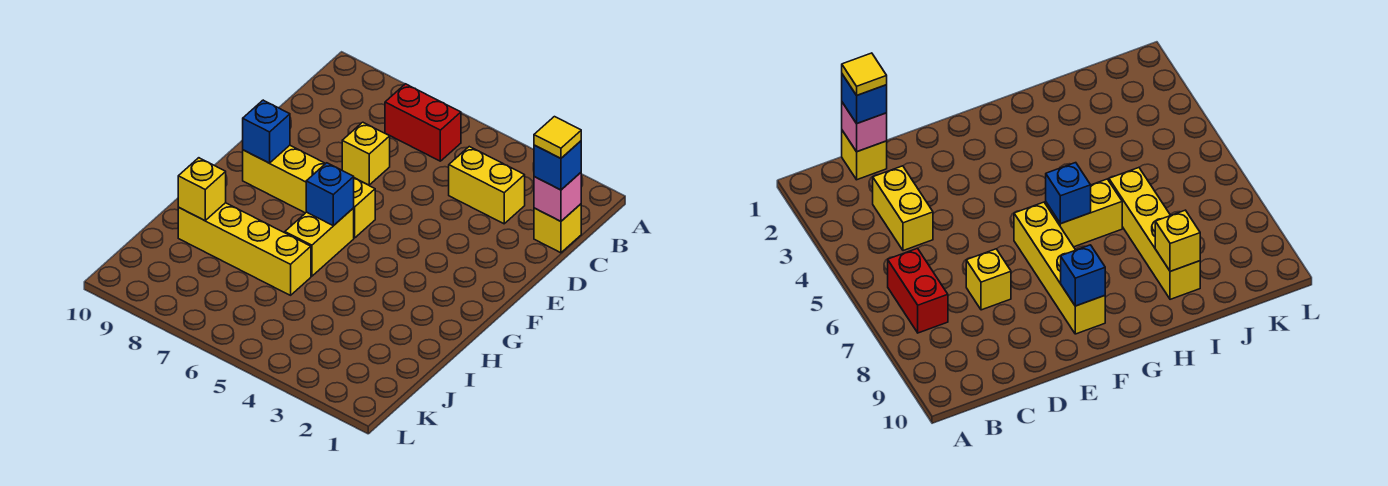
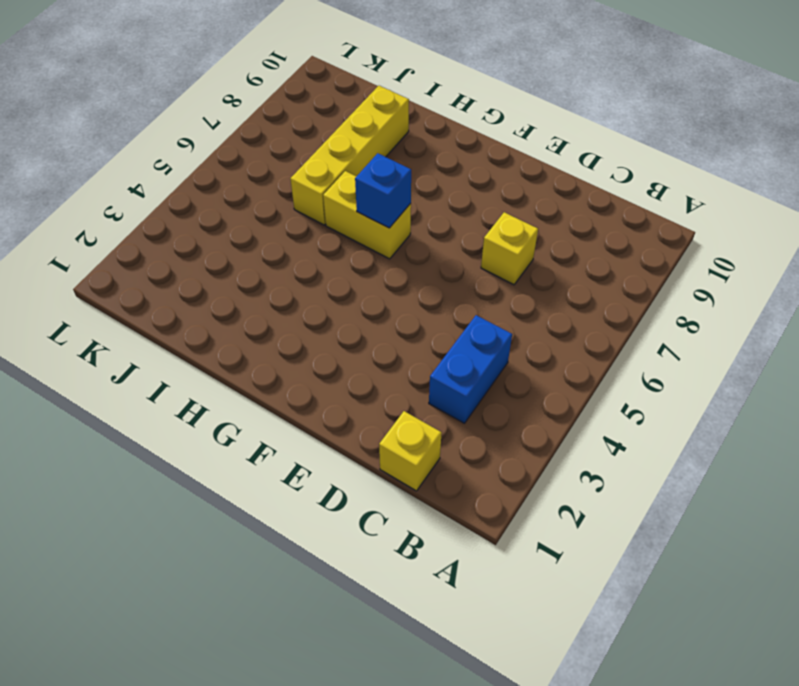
blue 1x2 brick [429,315,512,423] -> yellow 1x2 brick [449,147,525,224]
none -> red 1x2 brick [385,84,461,161]
none -> yellow 1x4 brick [243,145,375,238]
none -> pink 1x1 brick [534,173,581,221]

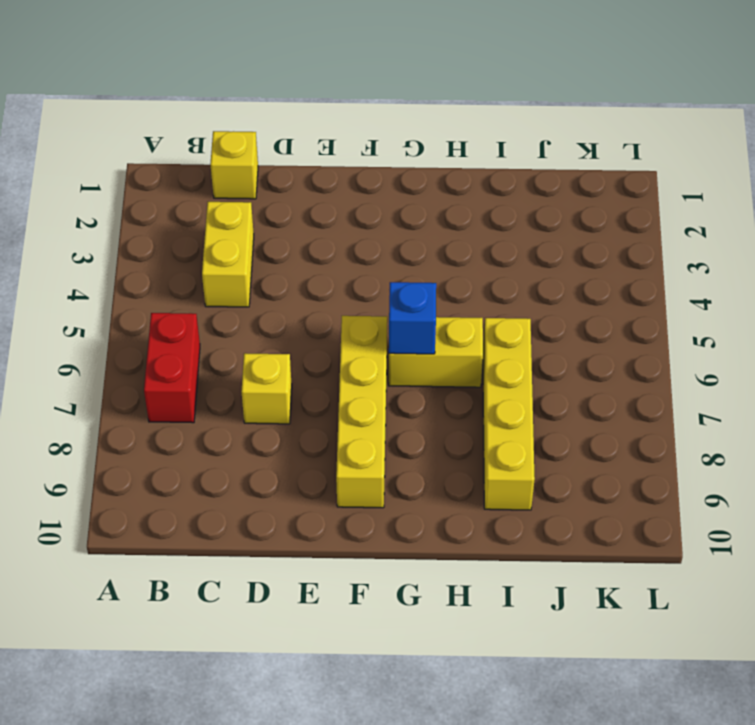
none -> pink 1x1 brick [534,173,581,221]
none -> blue 1x1 brick [243,100,290,163]
none -> yellow 1x1 brick [178,158,226,221]

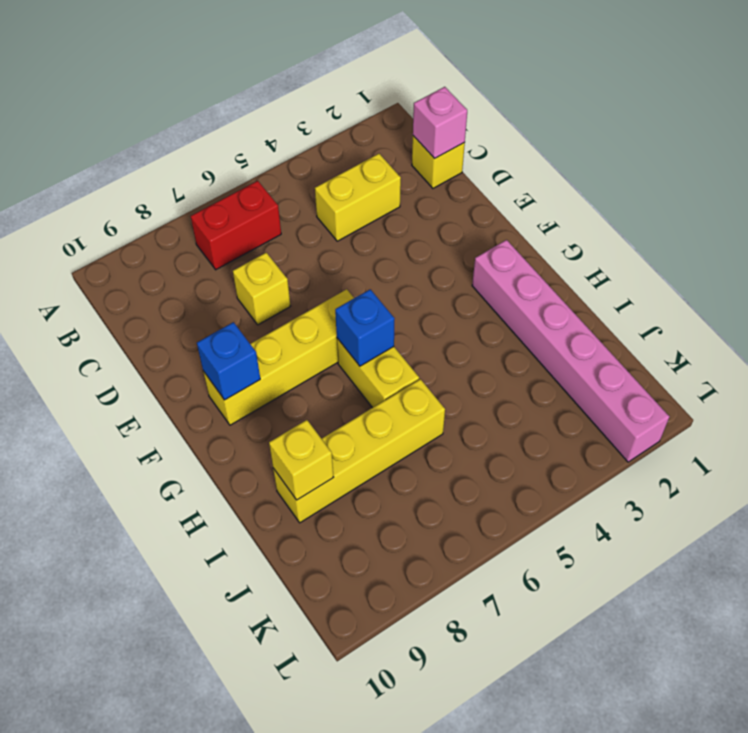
pink 1x6 brick [472,240,670,462] -> none
none -> blue 1x1 brick [534,141,581,190]
none -> yellow 1x1 tile [534,117,581,158]

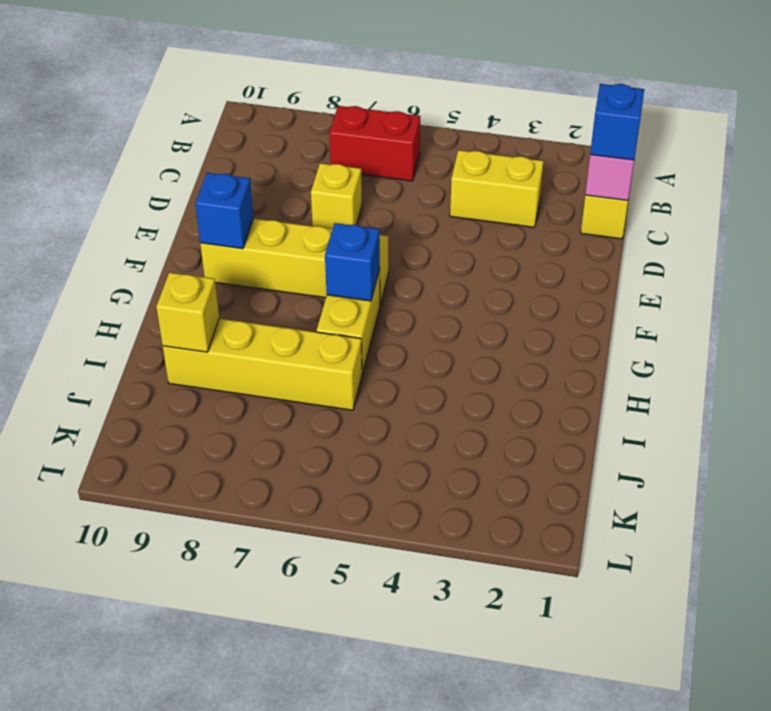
none -> yellow 1x1 tile [534,117,581,158]

